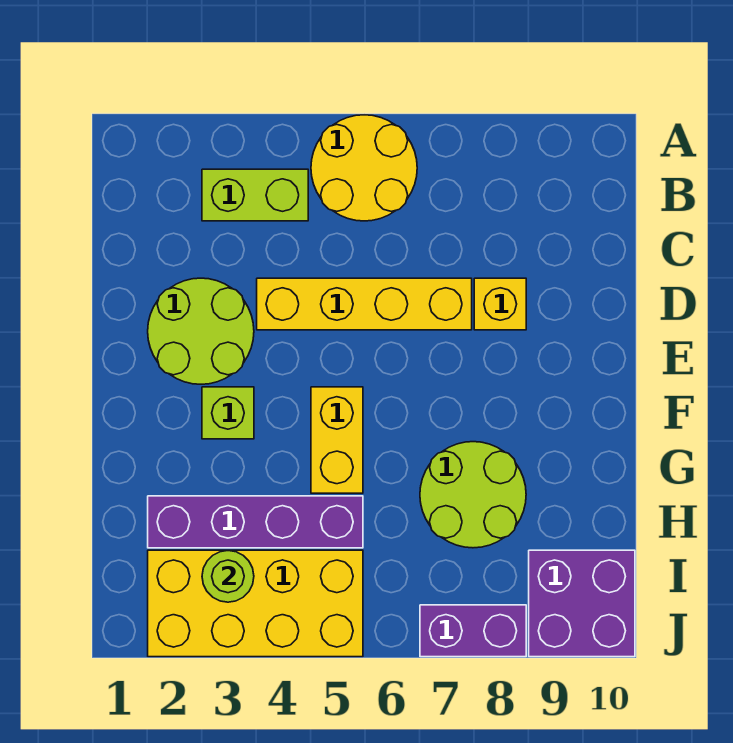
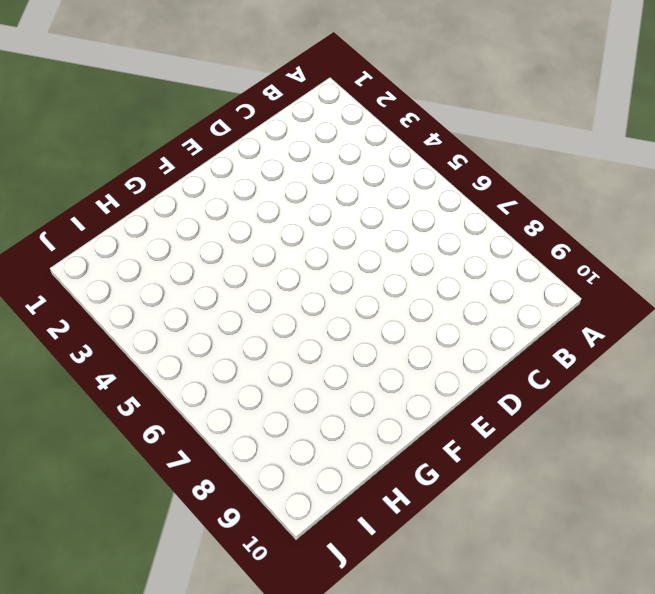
none -> yellow 2x2 round brick [311,115,417,221]
none -> lime 1x2 brick [202,169,308,221]
none -> lime 2x2 round brick [148,278,254,384]

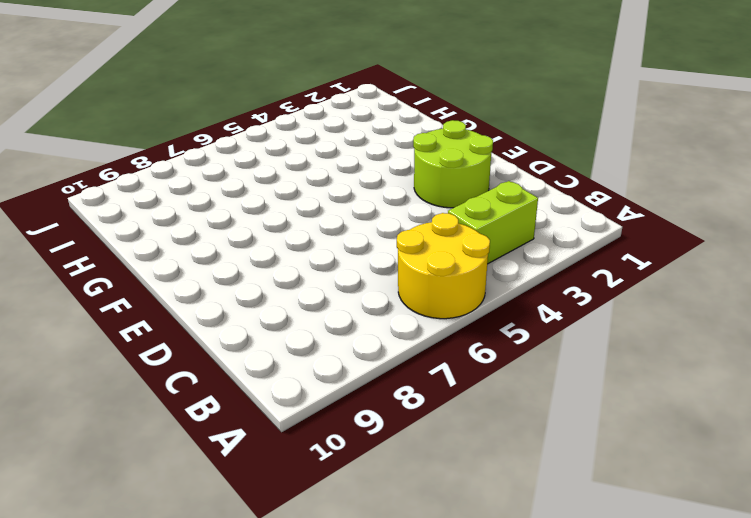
none -> yellow 1x4 brick [257,278,472,330]
none -> yellow 1x1 brick [474,278,526,330]
none -> lime 1x1 brick [202,387,254,439]

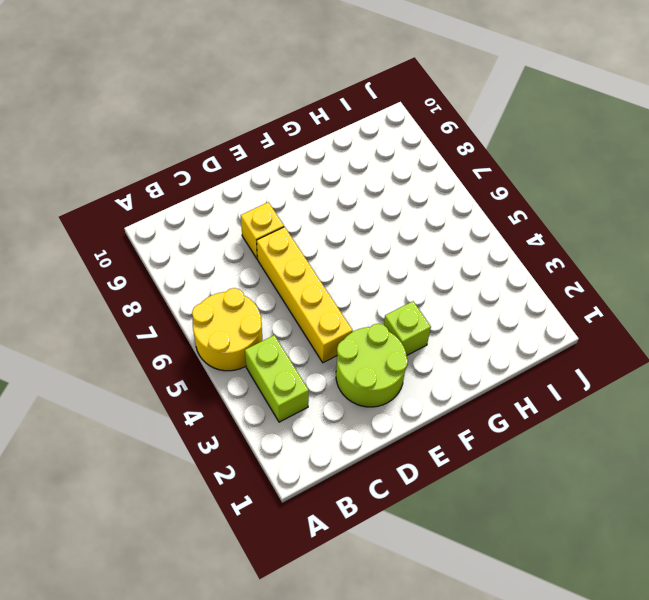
none -> yellow 1x2 brick [311,387,363,493]
none -> lime 2x2 round brick [420,442,526,548]
none -> purple 1x4 brick [148,496,363,548]

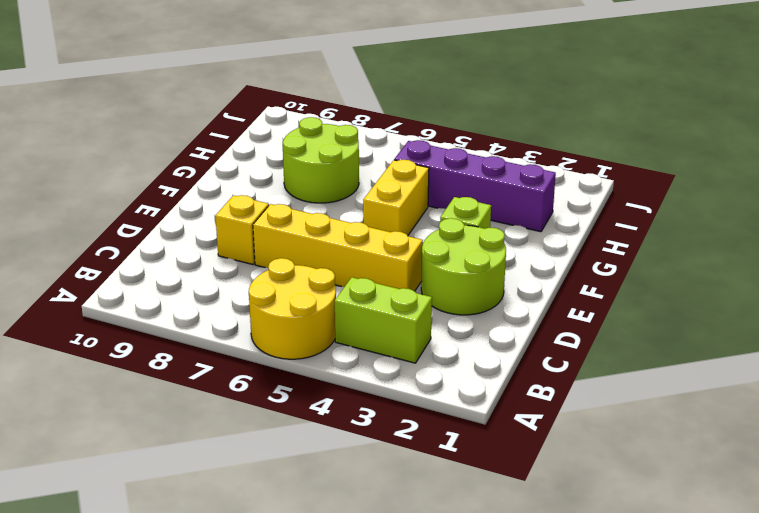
none -> yellow 2x4 brick [148,550,363,657]
none -> purple 2x2 brick [529,550,635,657]
none -> purple 1x2 brick [420,605,526,657]

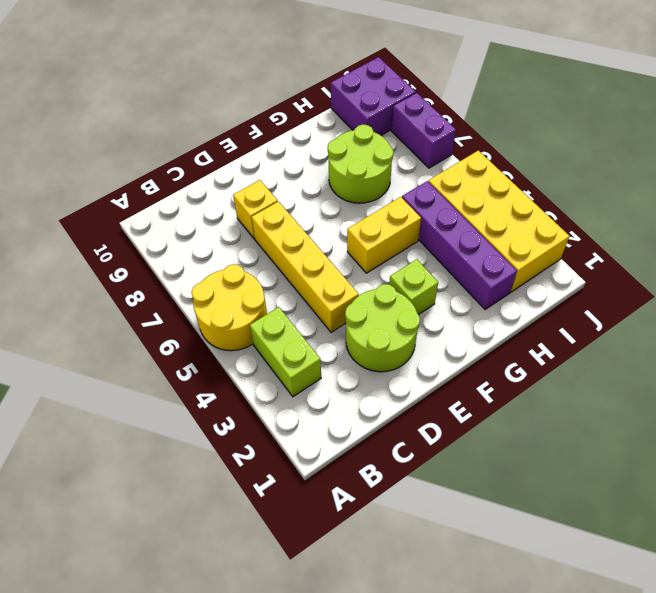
none -> lime 1x1 round brick [202,551,254,602]

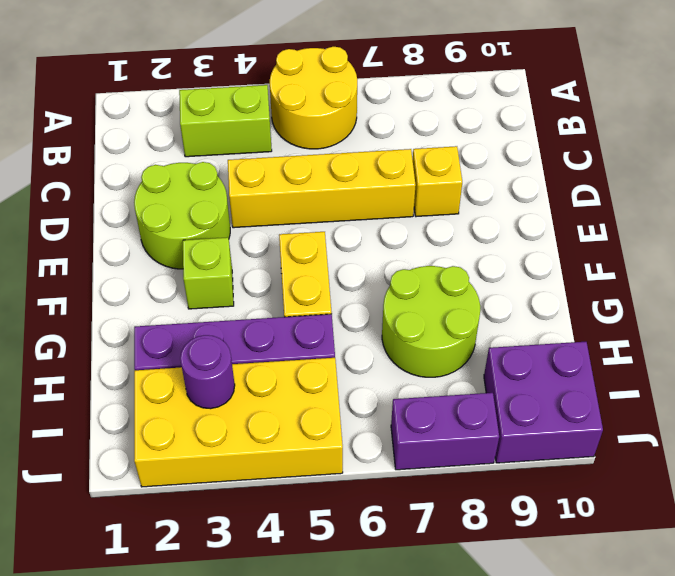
purple 1x1 round brick [180,335,235,409] -> lime 1x1 round brick [202,551,254,602]

